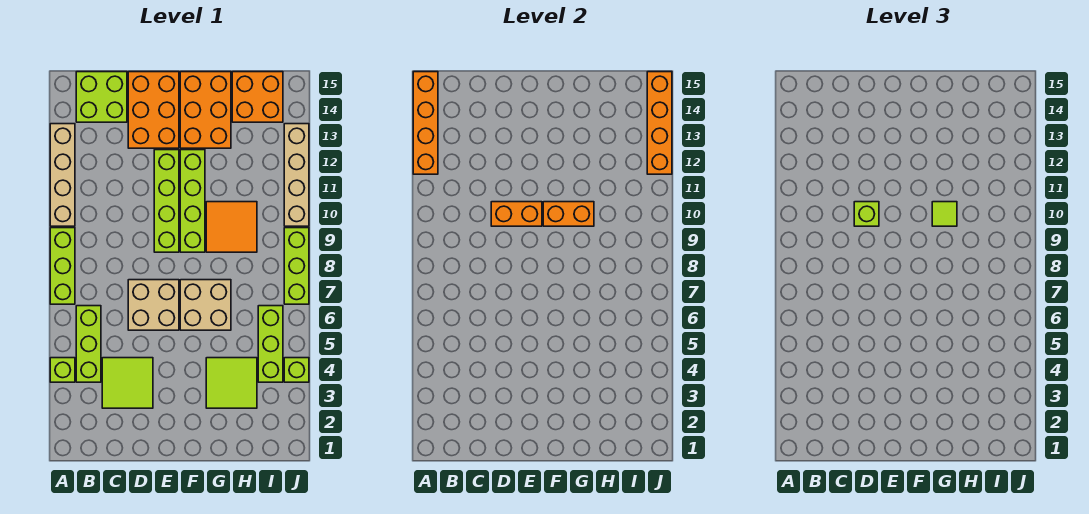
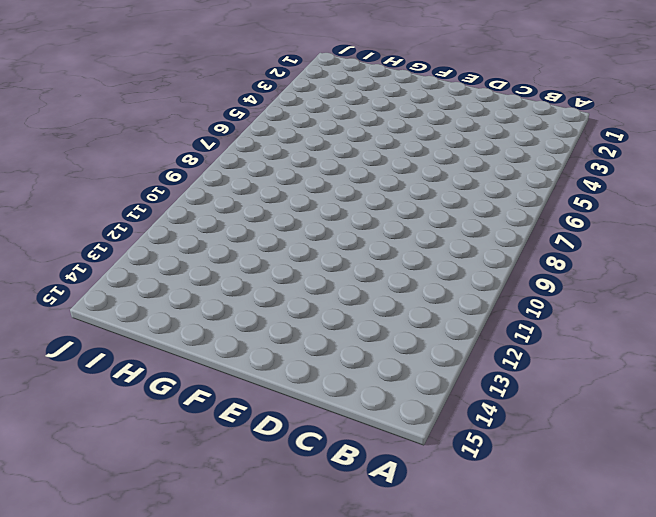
none -> lime 1x1 brick [50,358,75,382]
none -> lime 1x3 brick [50,228,75,304]
none -> tan 1x4 brick [50,124,75,226]

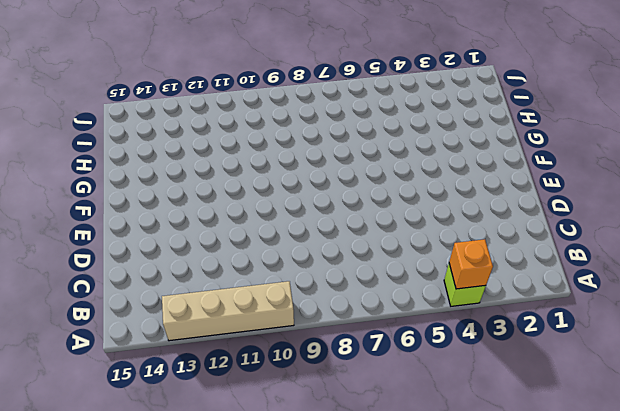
orange 1x1 brick [449,239,493,289] -> none
none -> lime 1x3 brick [50,228,75,304]
none -> lime 1x3 brick [76,306,101,382]
none -> lime 2x2 brick [76,72,127,122]

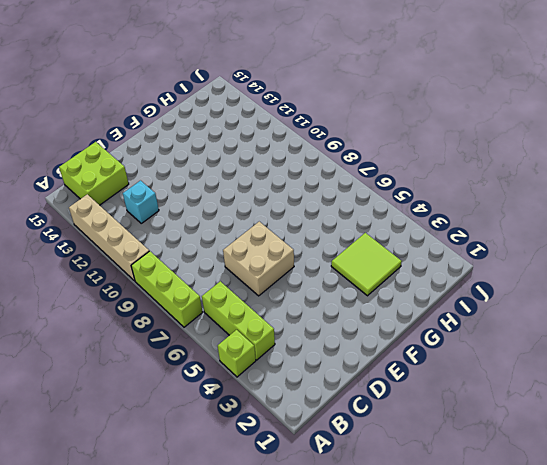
cyan 1x1 brick [123,181,159,223] -> none
none -> lime 2x2 tile [102,358,153,408]
none -> orange 2x3 brick [128,72,179,148]
none -> lime 1x4 brick [154,150,179,252]

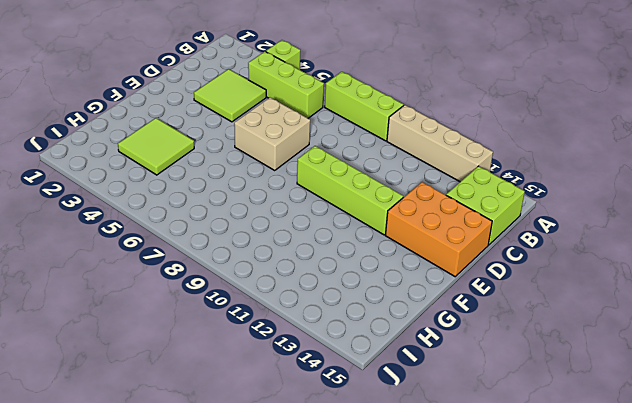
none -> tan 2x2 brick [180,280,231,330]
none -> lime 1x4 brick [180,150,205,252]
none -> orange 2x3 brick [180,72,231,148]

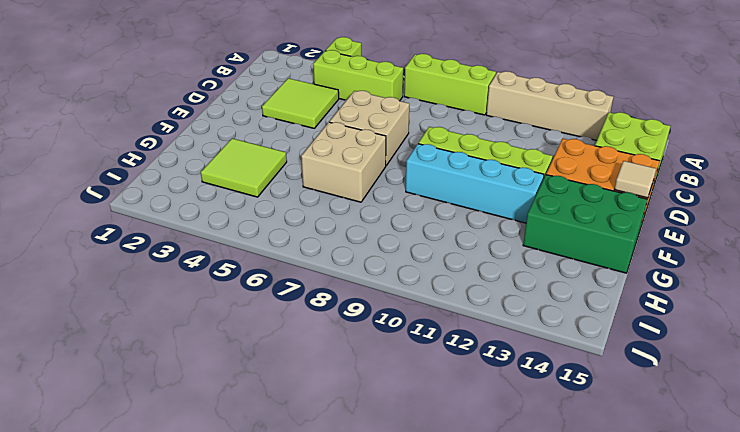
tan 1x1 tile [614,161,656,198] -> none
cyan 1x4 brick [406,144,544,223] -> lime 1x4 brick [180,150,205,252]
green 2x3 brick [523,175,647,273] -> orange 2x3 brick [180,72,231,148]
none -> orange 2x2 tile [206,202,257,252]
none -> orange 2x2 brick [232,72,283,122]
none -> lime 1x3 brick [258,306,283,382]

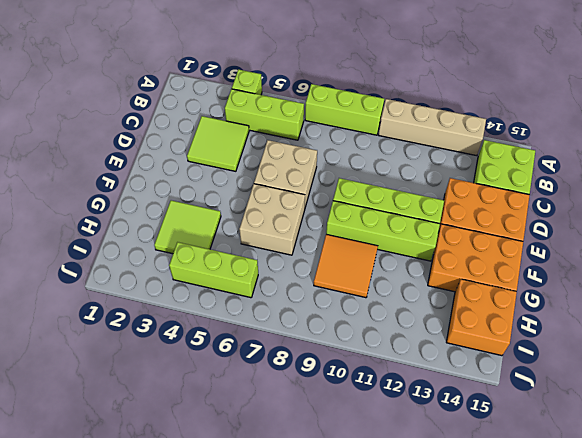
none -> lime 1x1 brick [284,358,309,382]
none -> lime 1x3 brick [284,228,309,304]
none -> tan 1x4 brick [284,124,309,226]

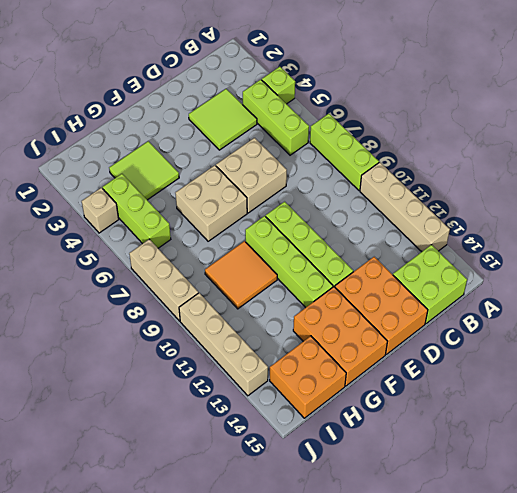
tan 1x1 brick [82,188,119,233] -> lime 1x1 brick [284,358,309,382]
tan 1x3 brick [129,239,198,321] -> lime 1x3 brick [284,228,309,304]
none -> orange 1x4 brick [413,72,438,174]
none -> orange 1x2 brick [491,202,542,226]
none -> orange 1x2 brick [543,202,594,226]

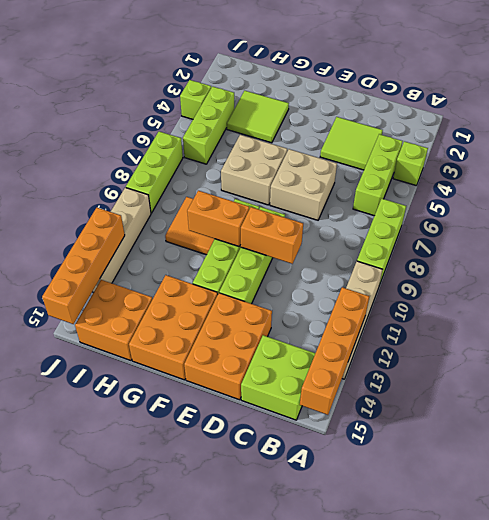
none -> lime 1x1 brick [854,202,879,226]
none -> lime 1x1 tile [932,202,957,226]

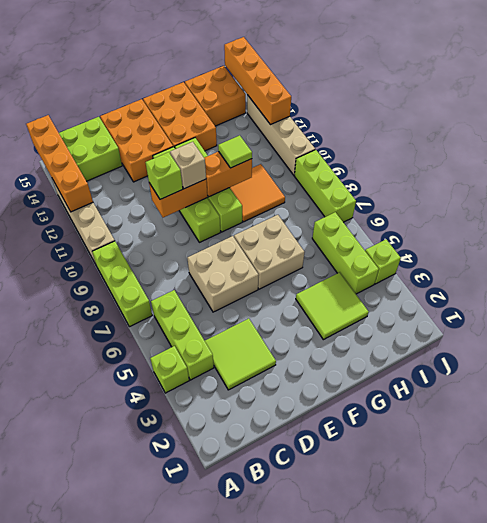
tan 1x1 brick [170,142,206,189] -> none

